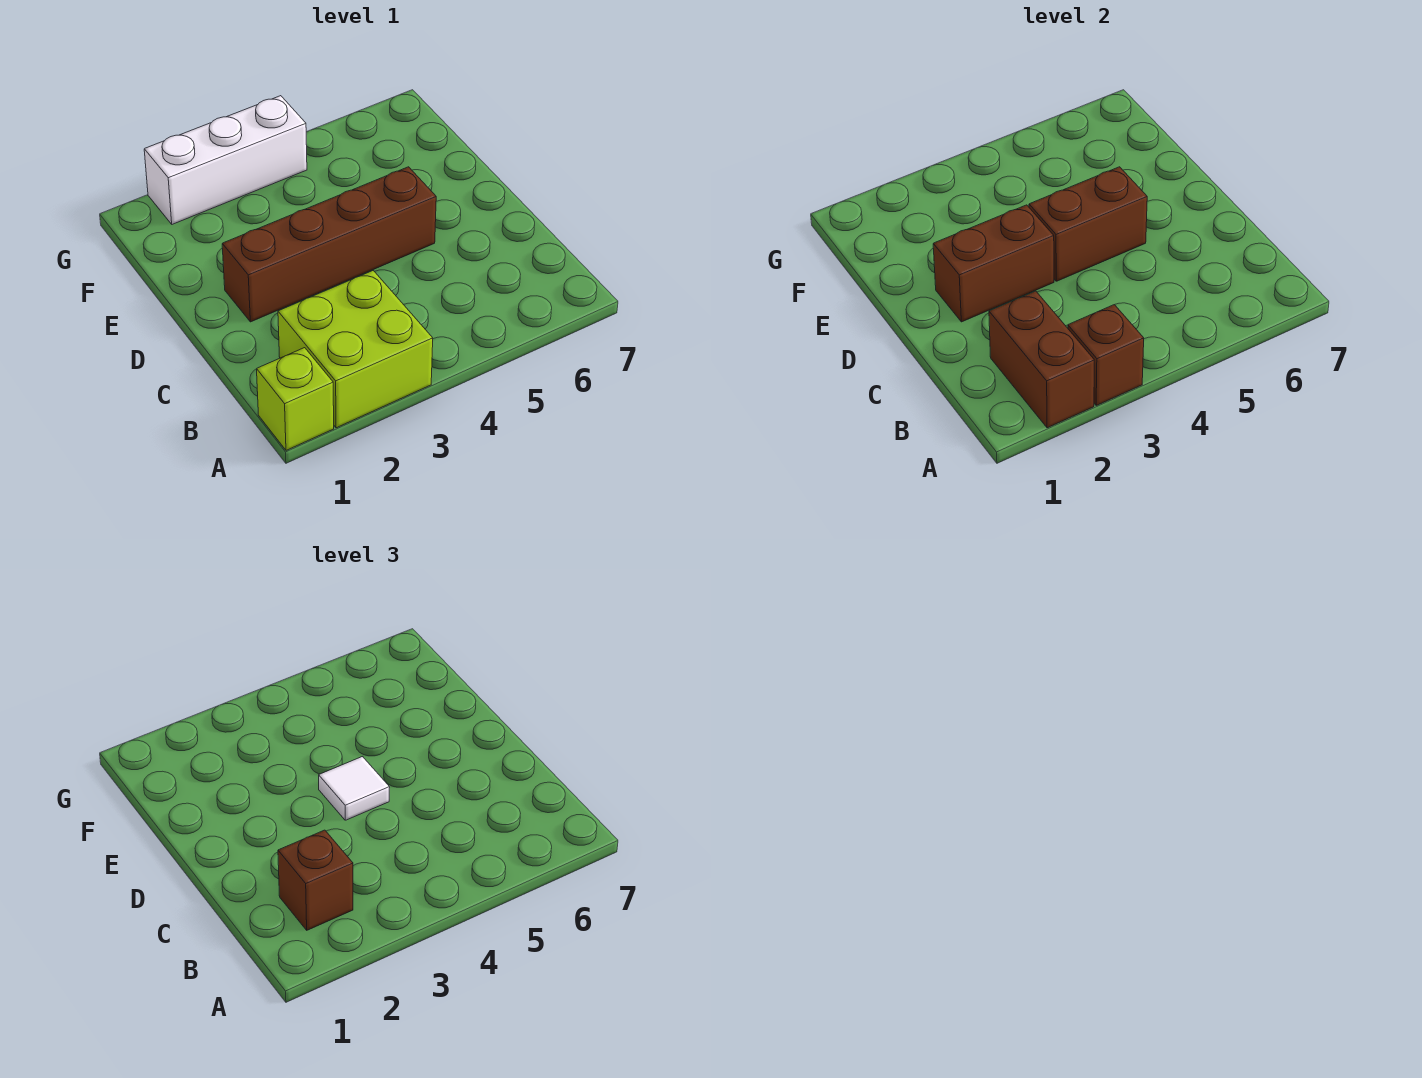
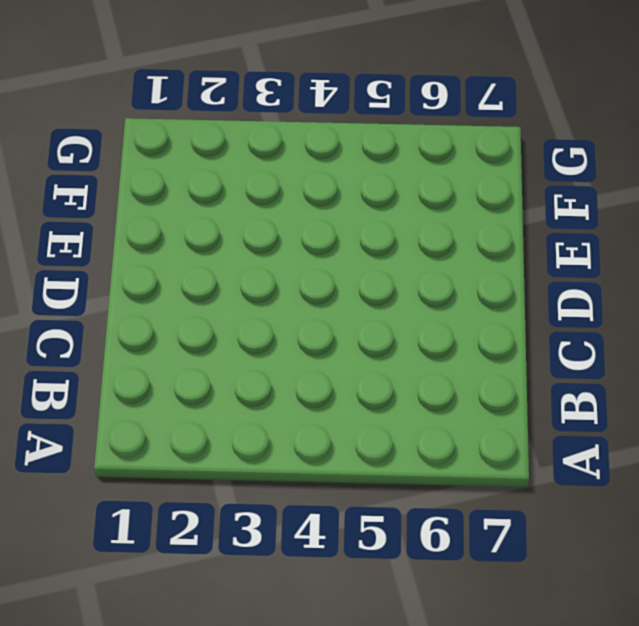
none -> lime 1x1 brick [257,348,334,450]
none -> lime 2x2 brick [278,271,433,428]

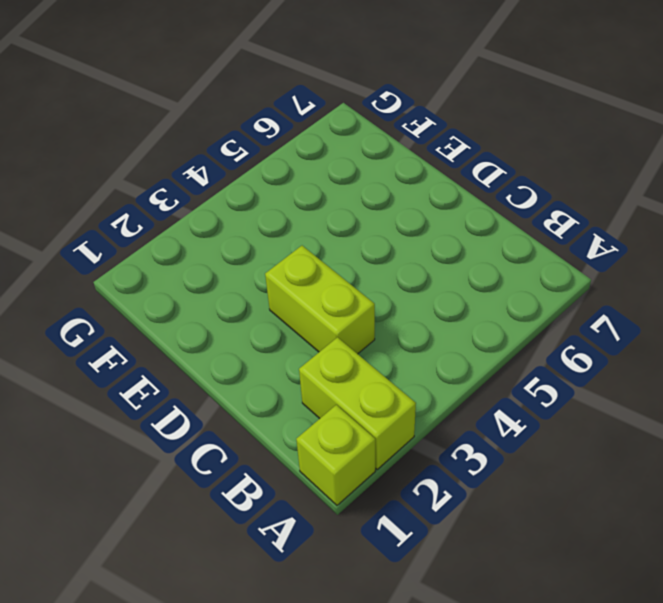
lime 1x2 brick [299,337,416,469] -> lime 2x2 brick [278,271,433,428]
lime 1x2 brick [265,246,375,354] -> brown 1x4 brick [222,167,436,322]
none -> white 1x3 brick [144,96,307,224]
none -> brown 1x2 brick [989,291,1094,428]

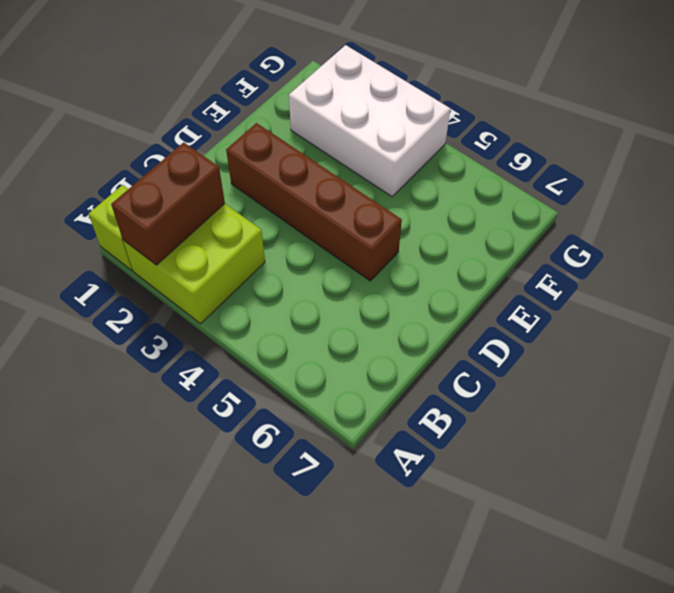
white 2x3 brick [289,45,450,197] -> white 1x3 brick [144,96,307,224]
none -> brown 1x1 brick [1068,305,1144,405]
none -> brown 1x2 brick [933,205,1054,322]

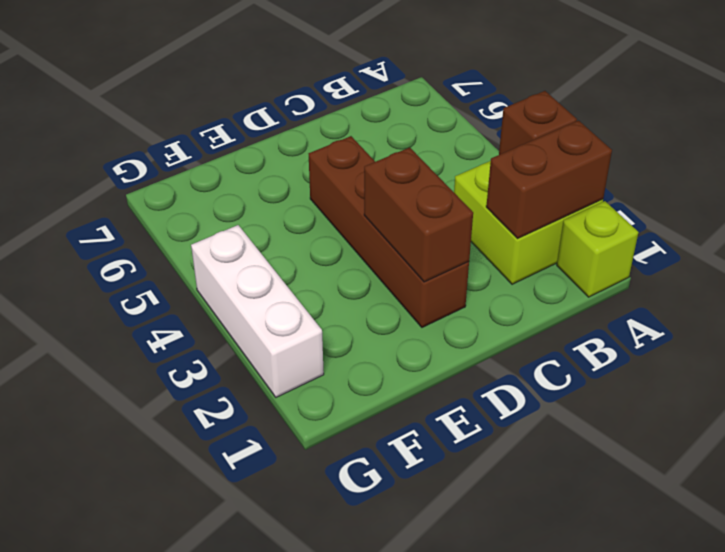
none -> brown 1x2 brick [1029,167,1147,281]
none -> brown 1x1 brick [278,830,353,930]

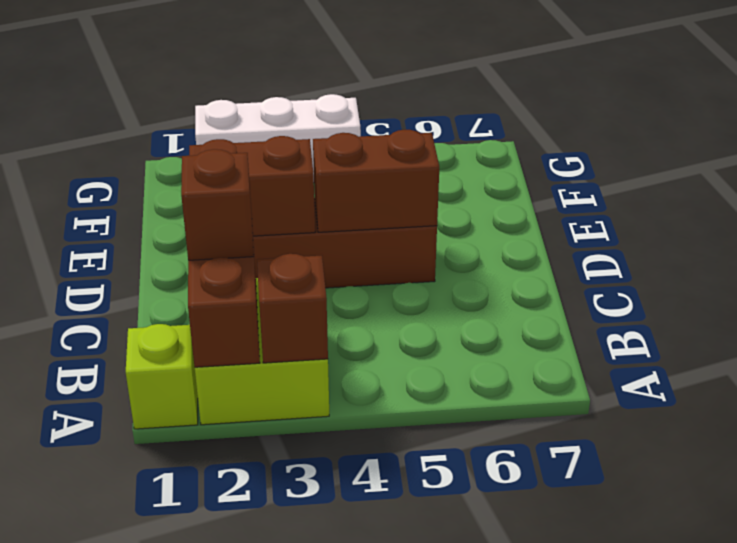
none -> white 1x1 tile [319,757,390,820]

